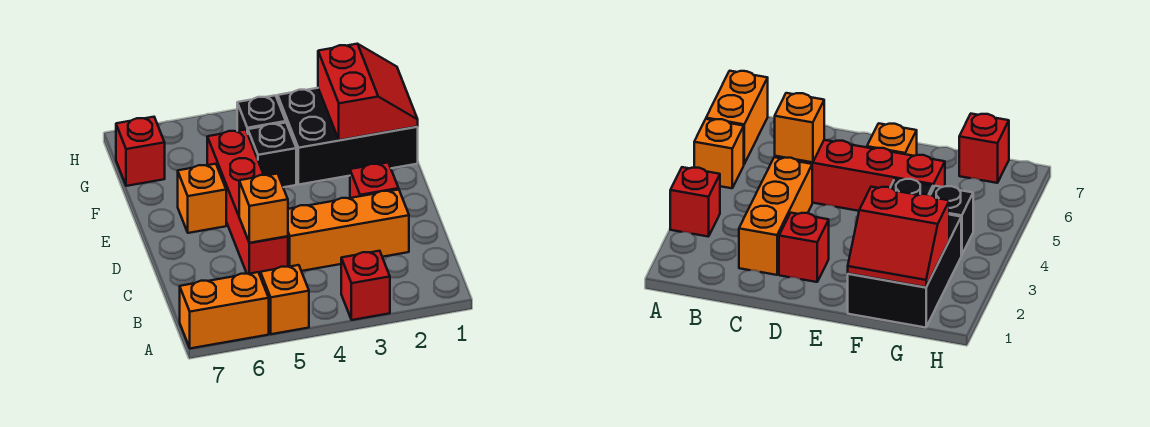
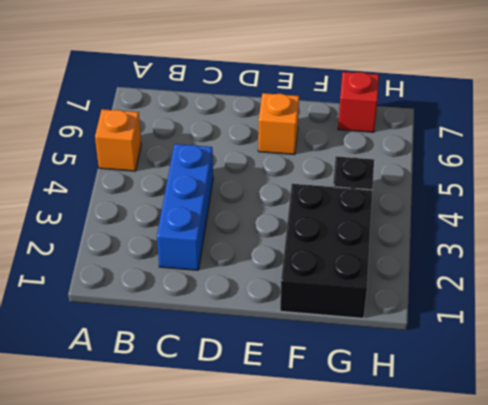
blue 1x3 brick [157,144,213,270] -> orange 1x3 brick [288,190,409,271]
none -> red 1x1 brick [341,251,390,320]
none -> orange 1x2 brick [180,272,269,348]
none -> red 1x4 brick [207,130,288,275]

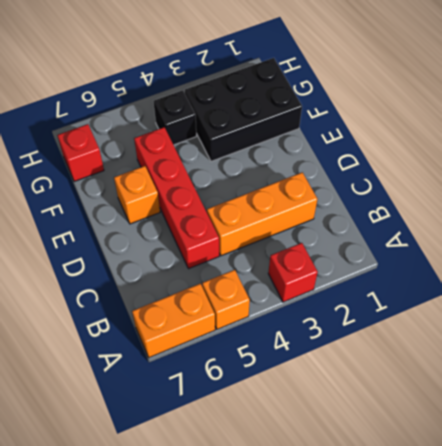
none -> red 1x1 brick [350,163,399,198]
none -> black 1x1 brick [248,123,296,187]
none -> orange 1x1 brick [239,174,288,243]

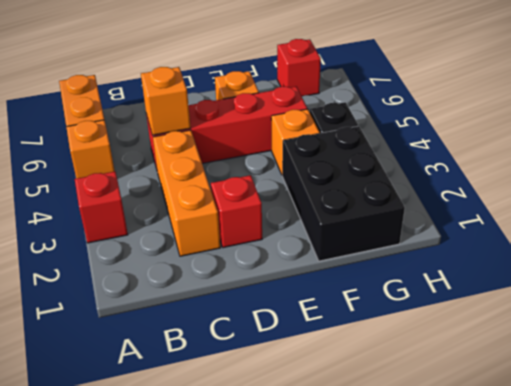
orange 1x1 brick [271,109,320,175] -> black 1x1 brick [248,123,296,187]
none -> red 2x2 slope [318,44,418,140]

